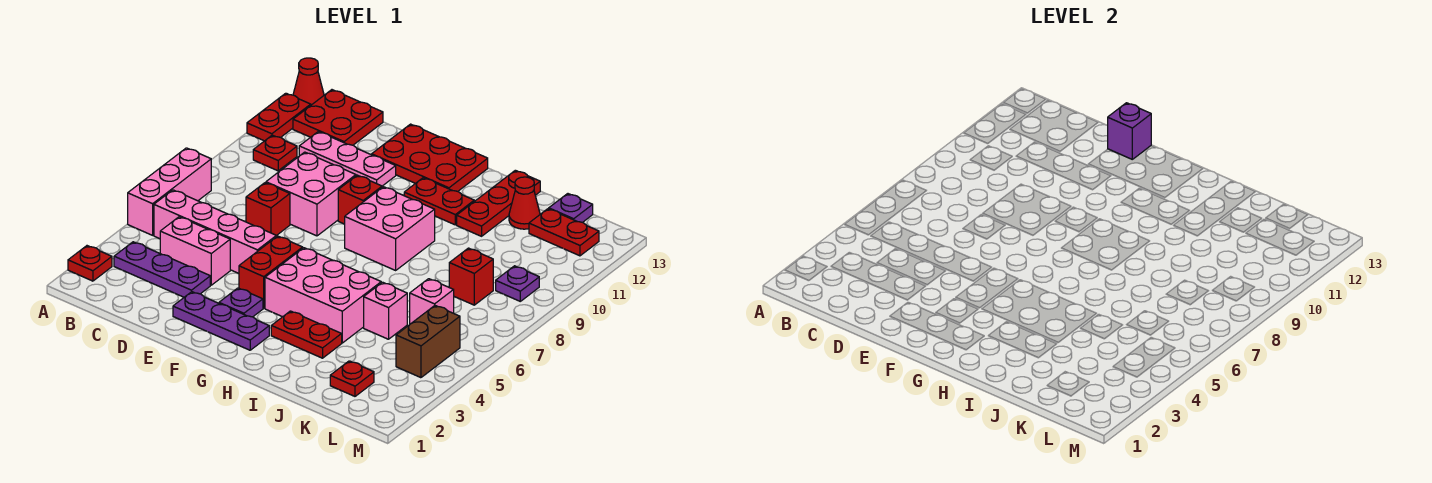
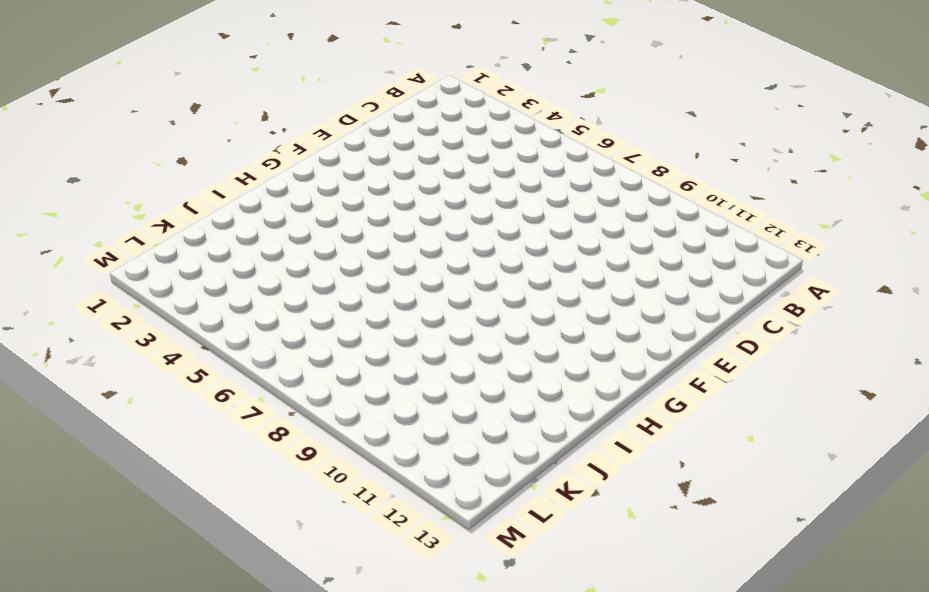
none -> red 1x1 plate [68,246,112,281]
none -> pink 1x3 brick [128,148,211,235]
none -> red 1x2 plate [247,93,311,141]
none -> red 1x1 cone [293,58,324,105]

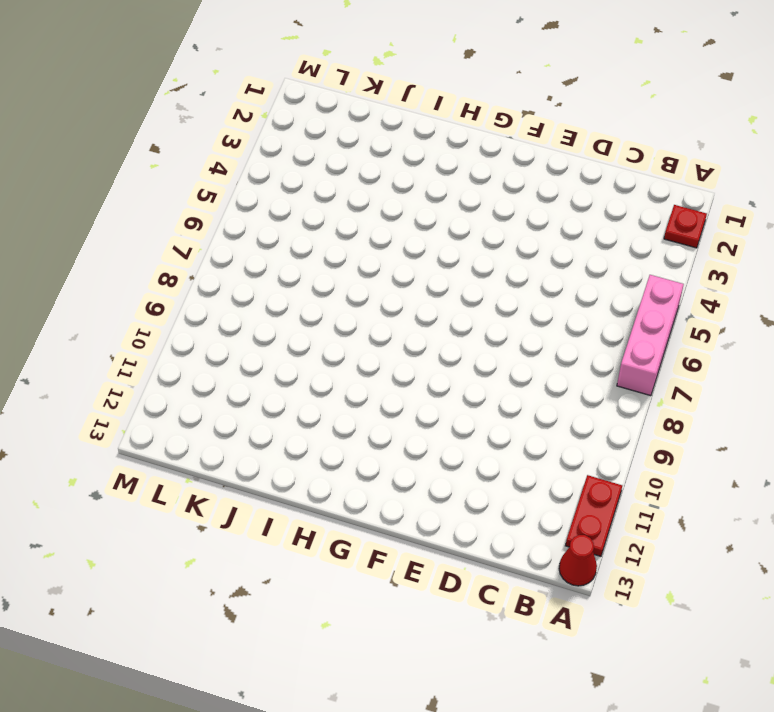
none -> purple 1x3 plate [114,242,210,297]
none -> pink 1x4 brick [154,190,276,273]
none -> red 1x1 plate [253,135,297,171]
none -> red 2x2 plate [293,90,383,145]

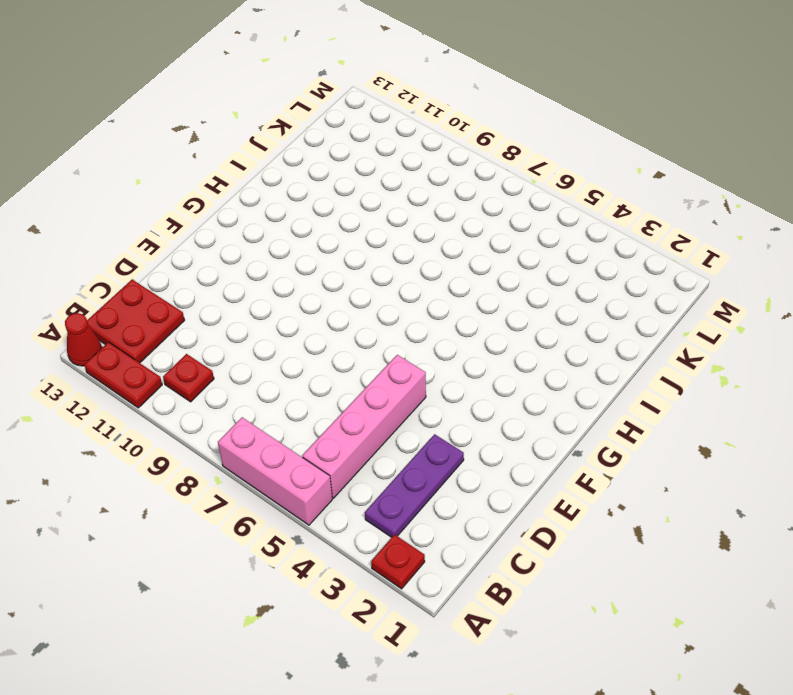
none -> pink 1x2 brick [160,217,230,285]
none -> pink 1x3 plate [299,132,396,186]
none -> red 1x1 brick [246,183,290,236]
none -> pink 2x2 brick [266,152,356,236]

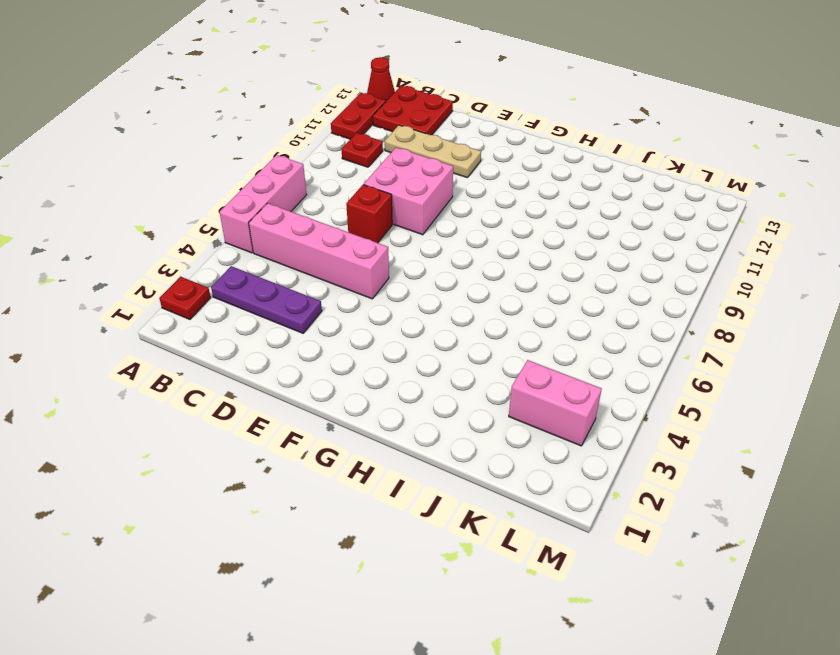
tan 1x3 plate [385,125,481,178] -> pink 1x3 plate [299,132,396,186]
pink 1x2 brick [509,360,602,446] -> pink 1x2 brick moved to [160,217,230,285]
none -> purple 1x3 plate [173,292,269,350]
none -> red 2x3 plate [372,124,488,191]
none -> purple 1x1 plate [219,288,263,317]
none -> red 1x2 brick [239,236,303,308]

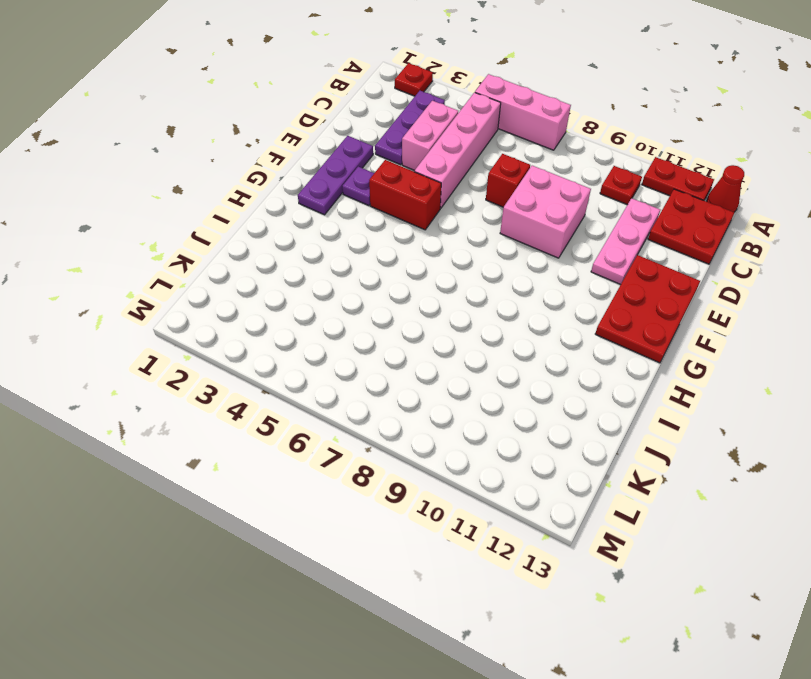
none -> red 1x1 brick [338,175,382,224]
none -> pink 2x3 brick [265,248,381,343]
none -> pink 2x2 brick [344,187,435,270]
none -> red 1x2 plate [404,178,474,225]

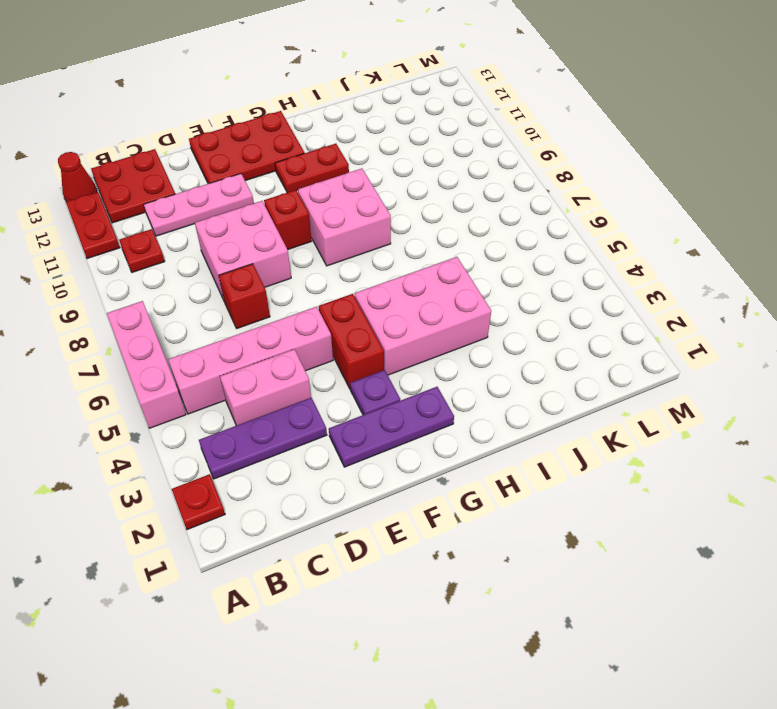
none -> red 1x2 plate [271,311,342,358]
none -> red 1x3 plate [457,170,540,236]
none -> pink 1x1 brick [364,282,407,339]
none -> red 1x1 cone [509,177,540,229]

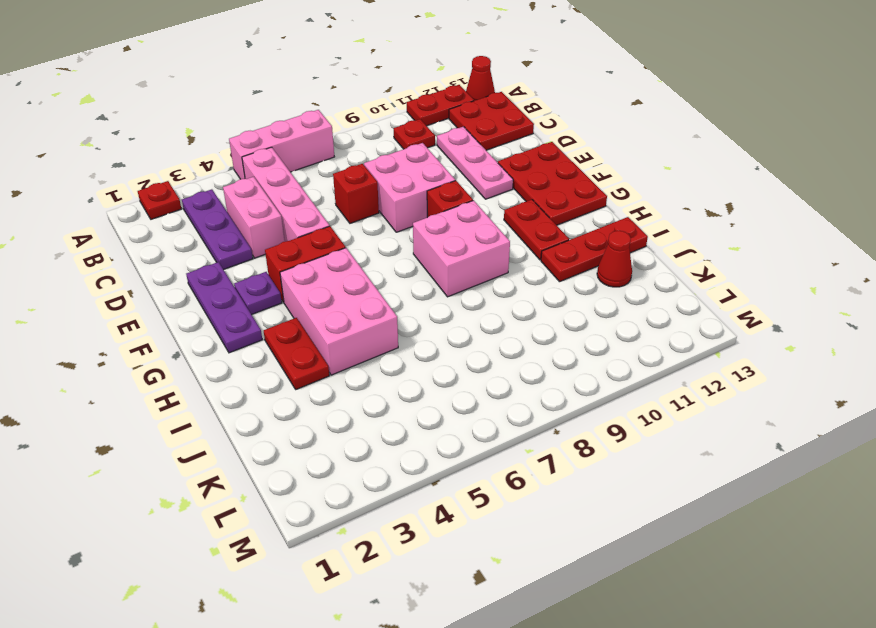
none -> pink 1x1 brick [364,282,407,339]
none -> red 1x1 plate [330,361,374,396]
none -> pink 1x1 brick [410,279,454,324]
none -> red 1x1 brick [449,248,493,305]

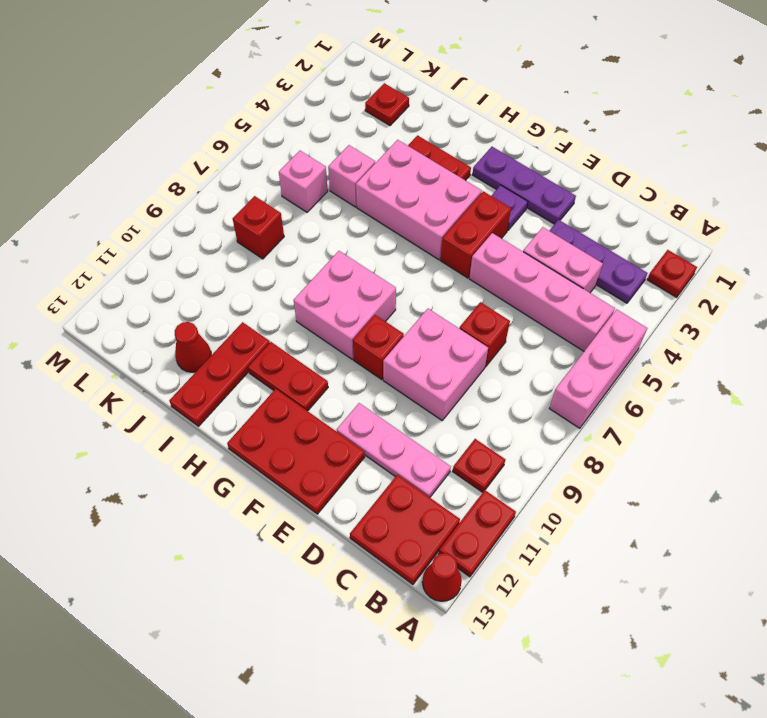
none -> red 1x2 plate [529,209,599,256]
none -> purple 1x1 plate [549,194,593,222]
none -> brown 1x2 brick [396,306,460,378]
none -> purple 1x1 plate [496,266,539,301]

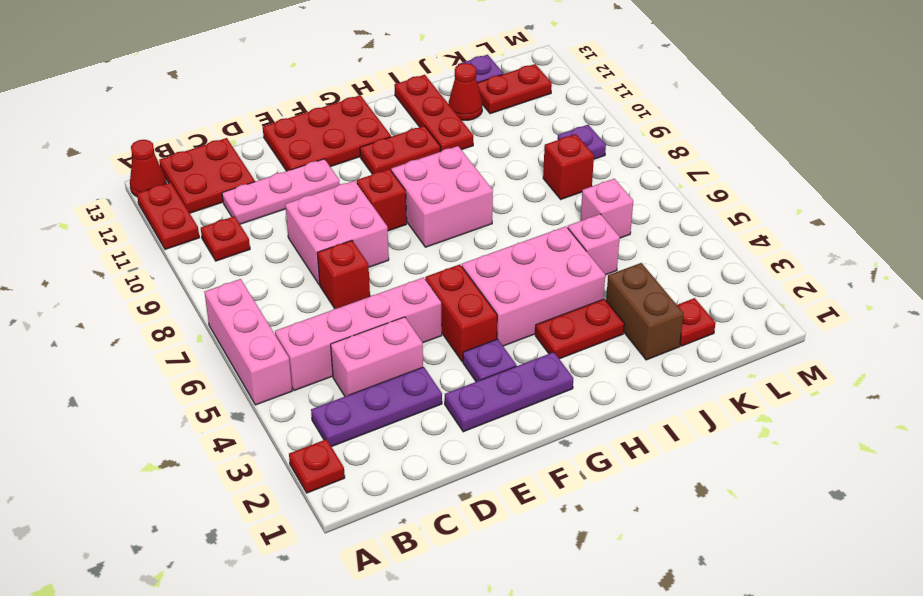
brown 1x2 brick [606,263,684,360] -> brown 1x2 brick moved to [396,306,460,378]
none -> purple 1x1 brick [1108,103,1151,159]

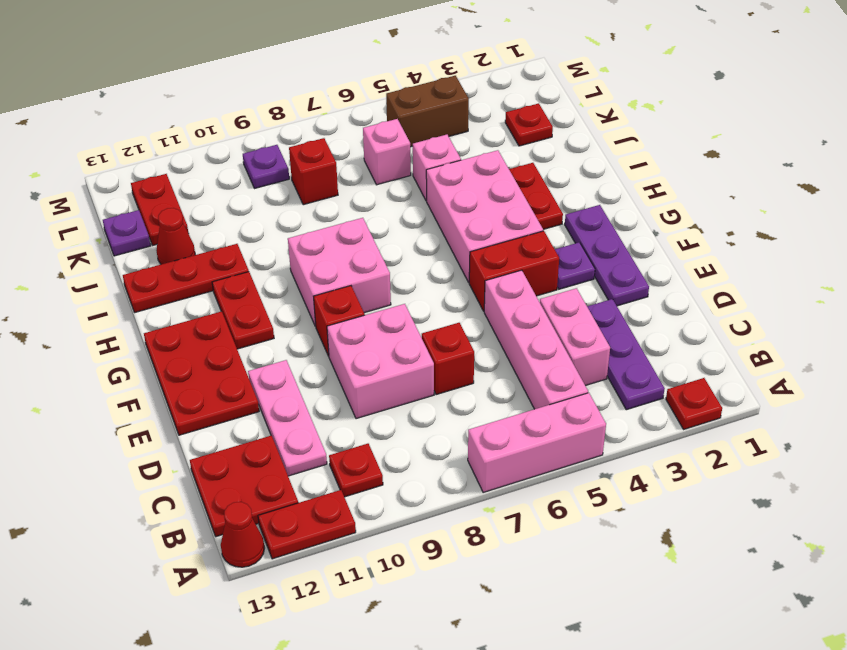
none -> purple 1x1 brick [1108,103,1151,159]

